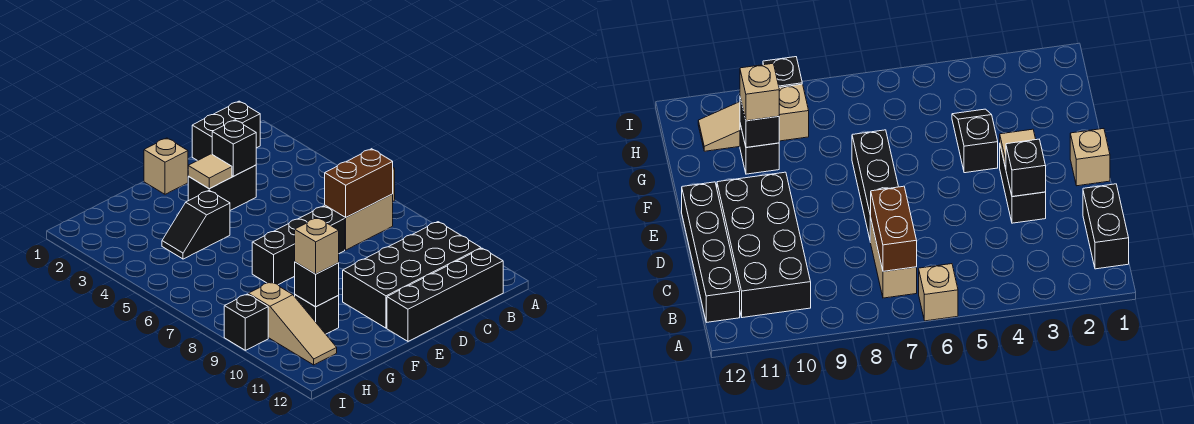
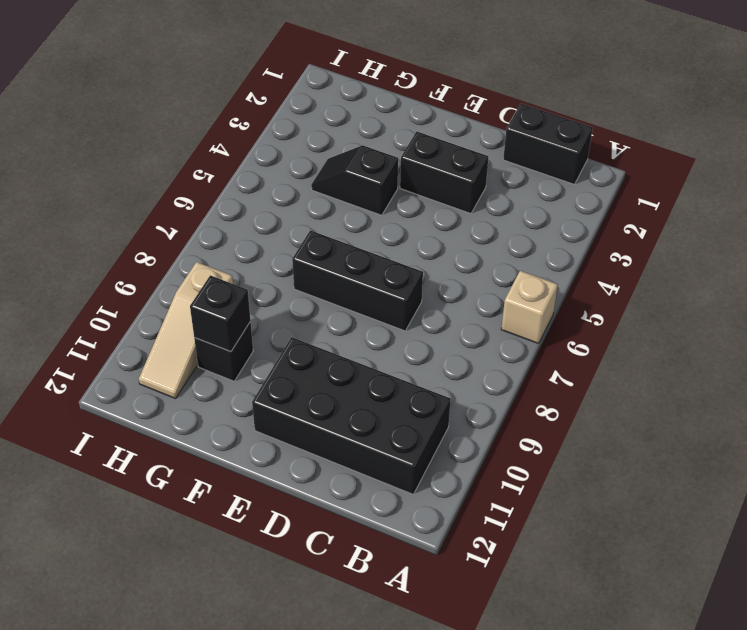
none -> tan 1x2 brick [325,194,393,250]
none -> black 1x4 brick [387,248,503,341]
none -> tan 1x1 brick [144,138,188,194]

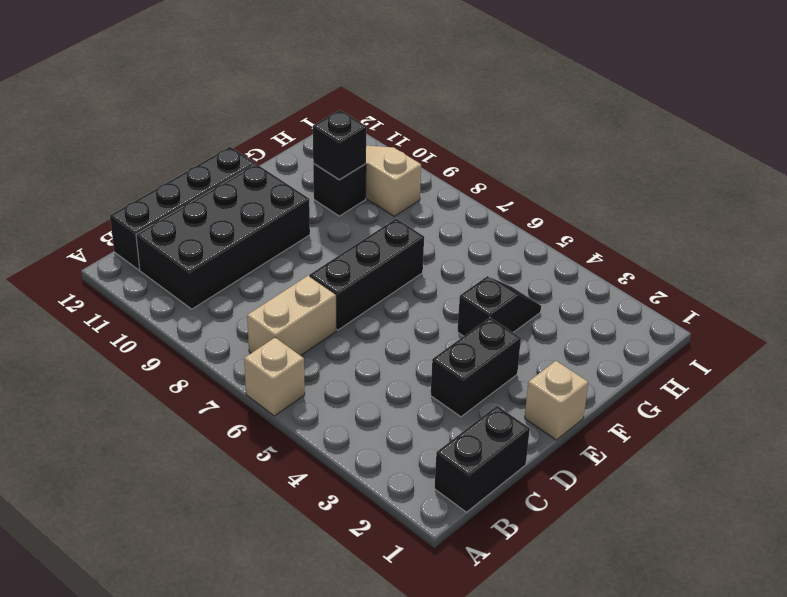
none -> black 1x1 brick [224,294,268,350]
none -> brown 1x2 brick [325,149,393,218]
none -> black 1x1 brick [212,120,256,176]

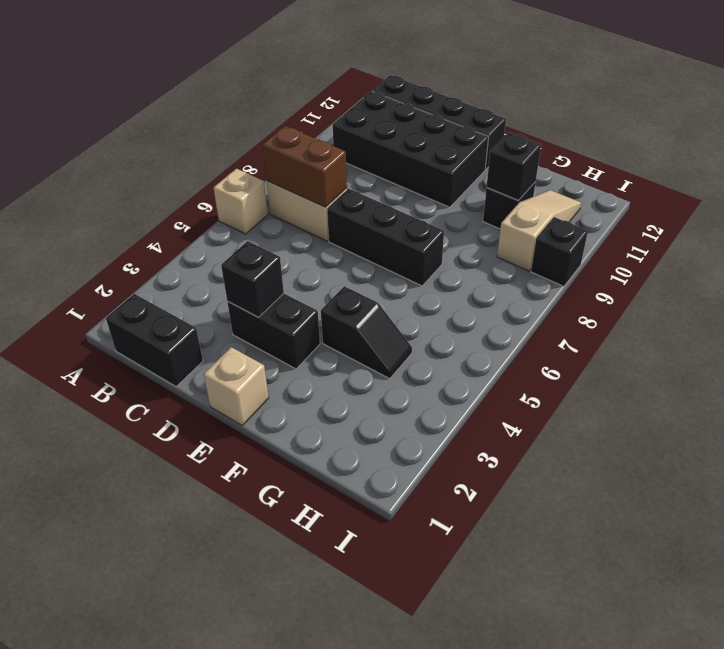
none -> tan 1x1 tile [188,154,232,189]
none -> tan 1x1 brick [295,218,339,274]

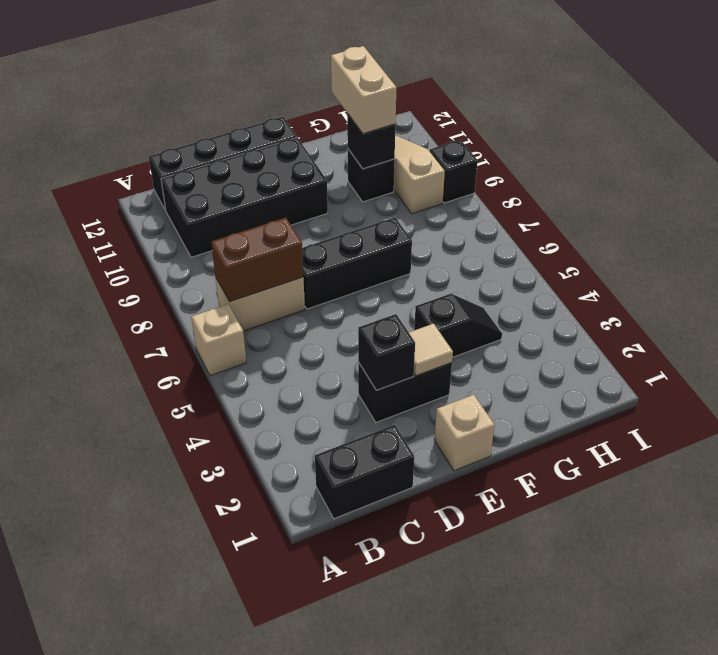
tan 1x2 brick [331,46,397,134] -> tan 1x1 brick [295,218,339,274]

